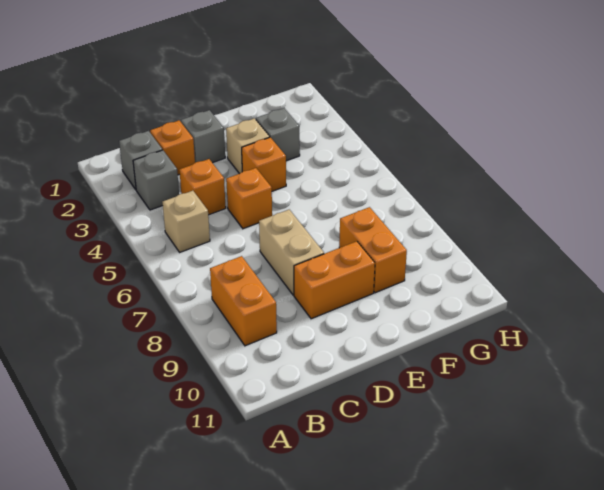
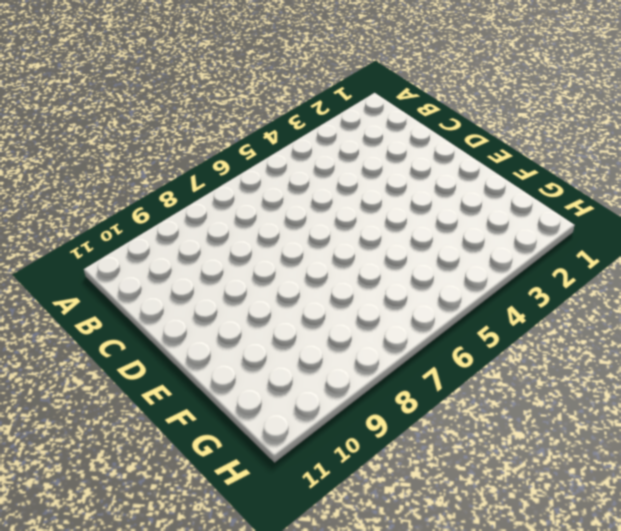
none -> grey 1x1 brick [119,131,162,190]
none -> grey 1x1 brick [133,150,179,210]
none -> tan 1x1 brick [162,191,210,252]

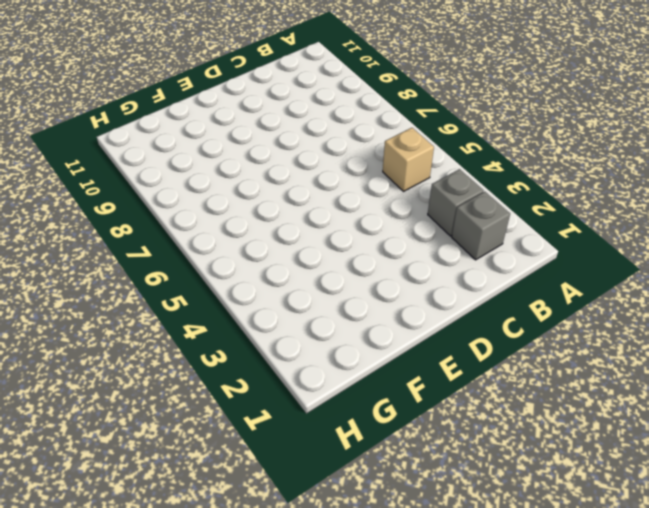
none -> orange 1x2 brick [210,256,277,346]
none -> orange 1x1 brick [150,120,195,175]
none -> orange 1x1 brick [179,159,226,215]

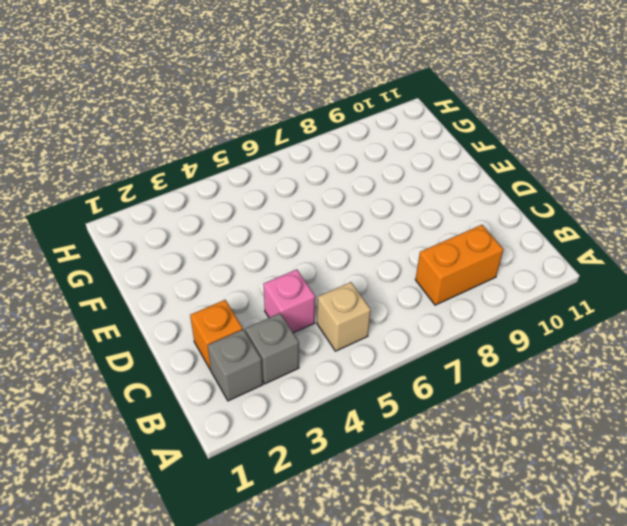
pink 1x1 brick [263,269,315,333] -> orange 1x1 brick [179,159,226,215]
none -> grey 1x1 brick [181,110,225,163]
none -> orange 1x1 brick [226,168,272,229]
none -> tan 1x2 brick [259,210,324,295]

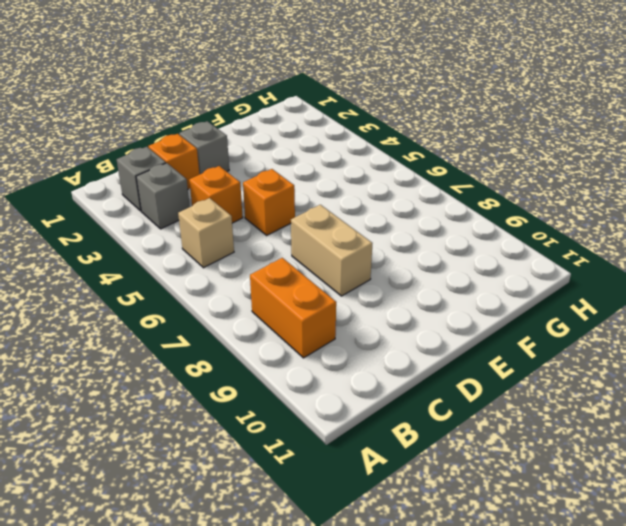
none -> orange 1x2 brick [294,241,375,319]
none -> tan 1x1 brick [226,118,270,174]
none -> orange 1x1 brick [242,137,286,191]

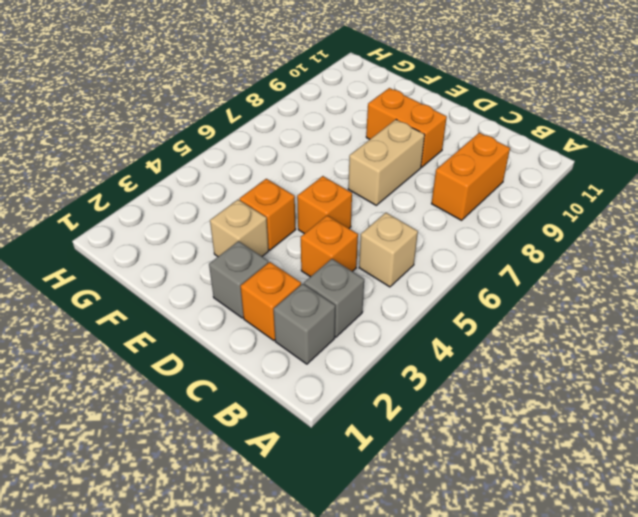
none -> grey 1x1 brick [256,108,300,161]
none -> orange 1x2 brick [339,207,407,293]

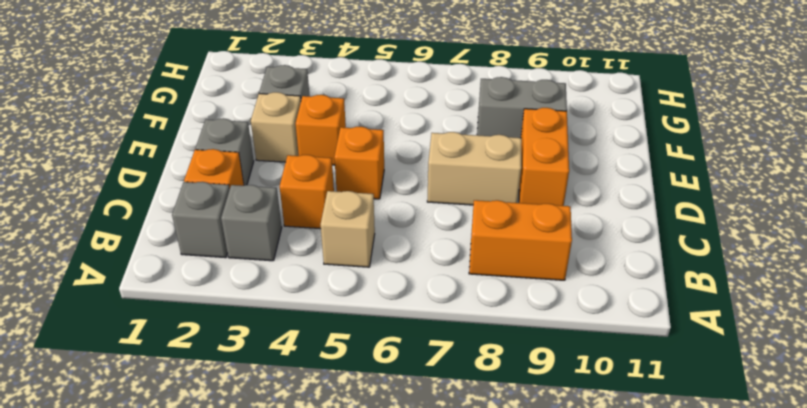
grey 1x2 brick [477,77,567,138] -> orange 1x2 brick [339,207,407,293]

